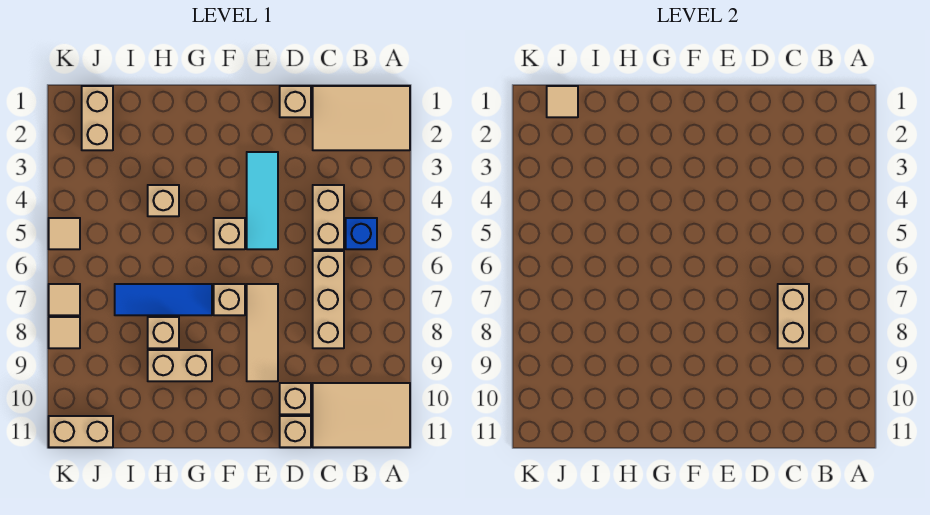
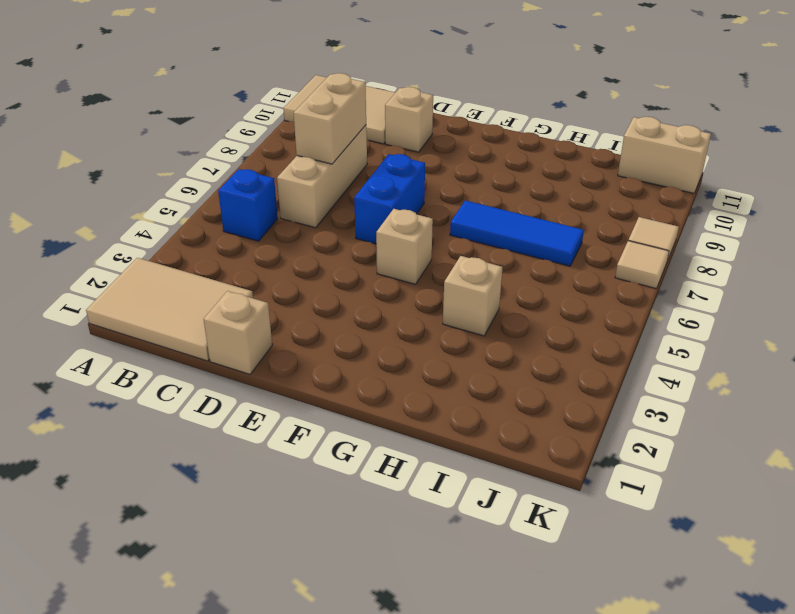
blue 1x2 brick [354,154,425,244] -> tan 1x3 tile [247,284,278,381]
none -> tan 1x2 brick [313,185,344,249]
none -> tan 1x1 brick [280,416,311,447]
none -> cyan 1x3 tile [247,152,278,249]

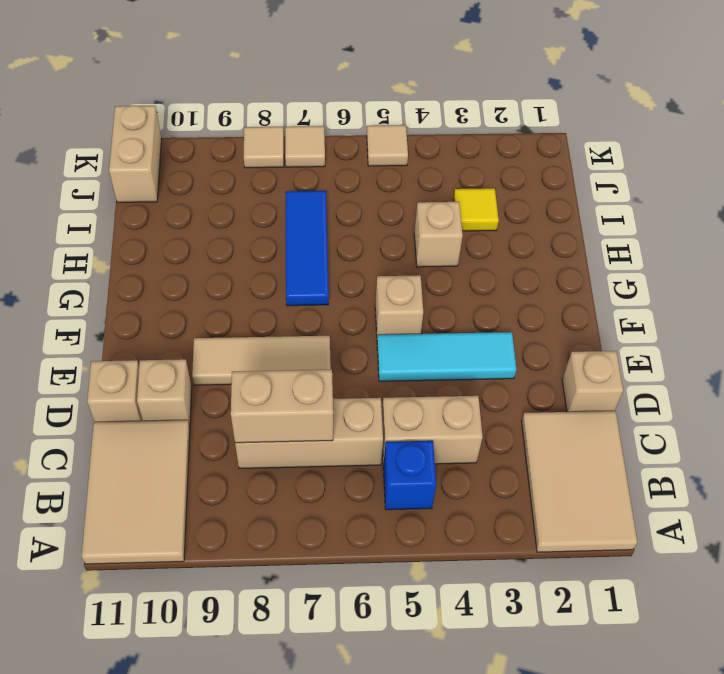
yellow 1x1 tile [453,188,499,231] -> none
none -> tan 1x1 brick [214,284,245,315]
none -> tan 1x2 brick [148,350,212,381]
none -> tan 1x1 brick [148,317,179,348]

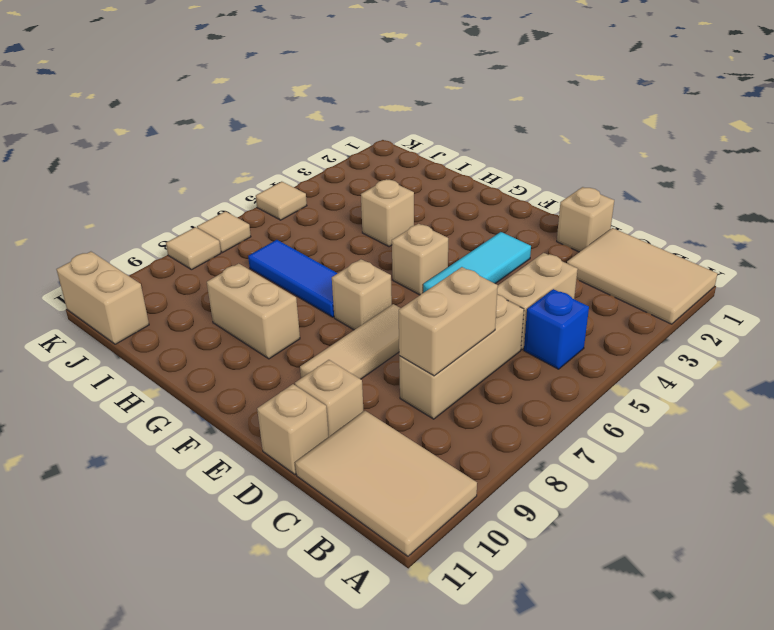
none -> tan 1x1 brick [148,317,179,348]
none -> tan 1x2 brick [82,86,113,150]
none -> tan 1x1 tile [547,86,578,117]

